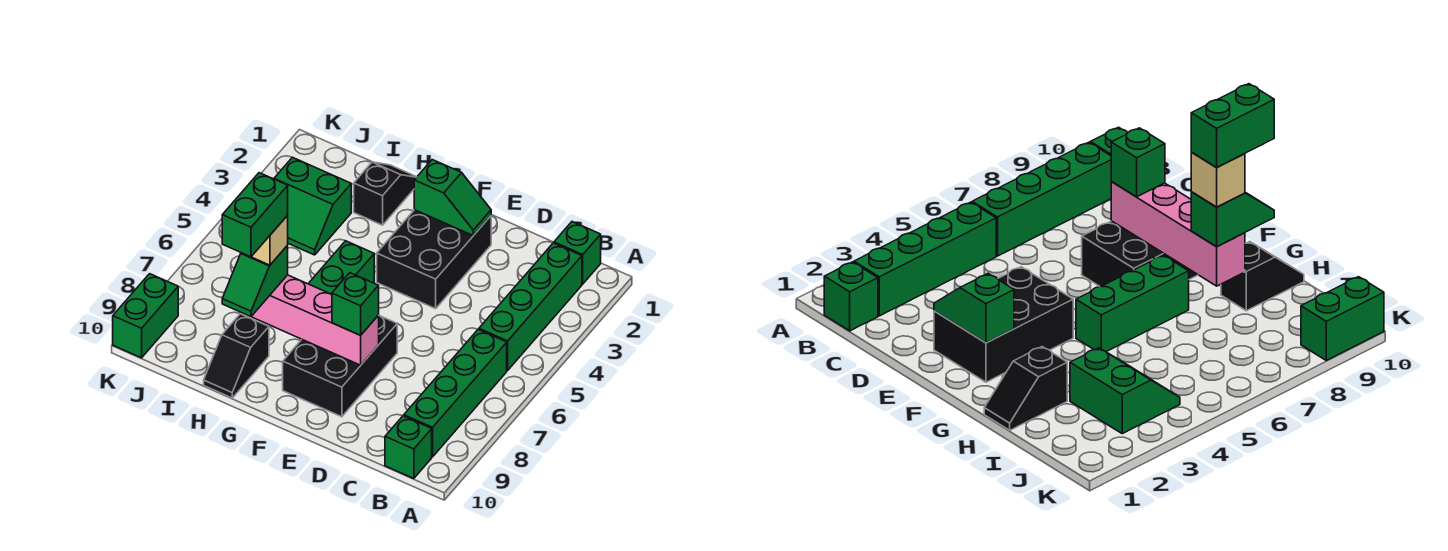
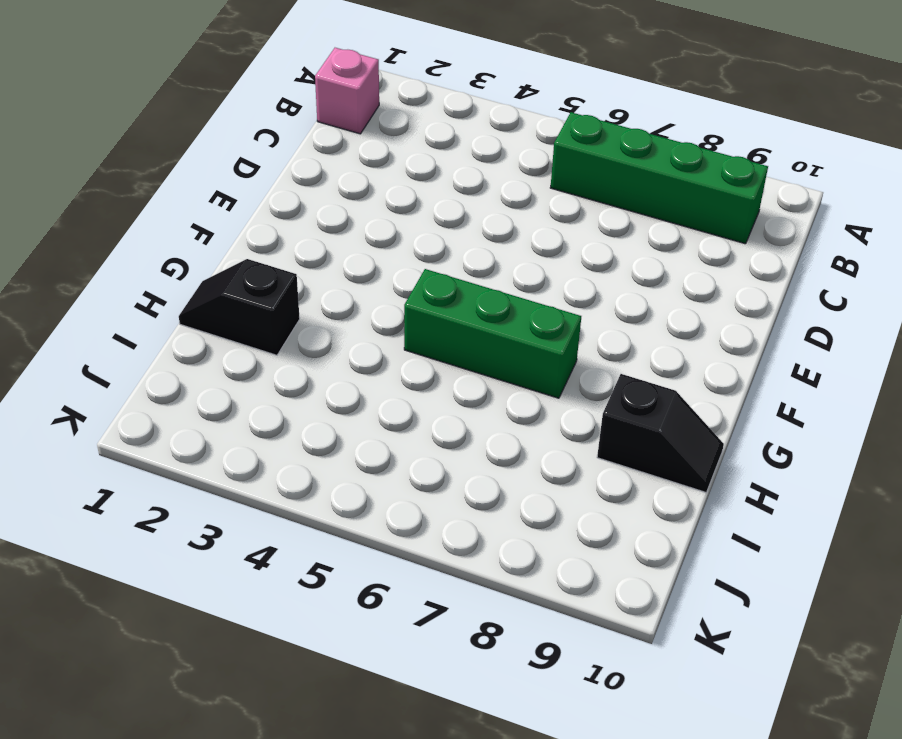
pink 1x1 brick [315,48,379,134] -> green 1x1 brick [554,222,601,284]
none -> green 1x4 brick [479,243,582,370]
none -> green 1x1 brick [385,416,432,479]
none -> black 2x3 brick [377,210,491,309]

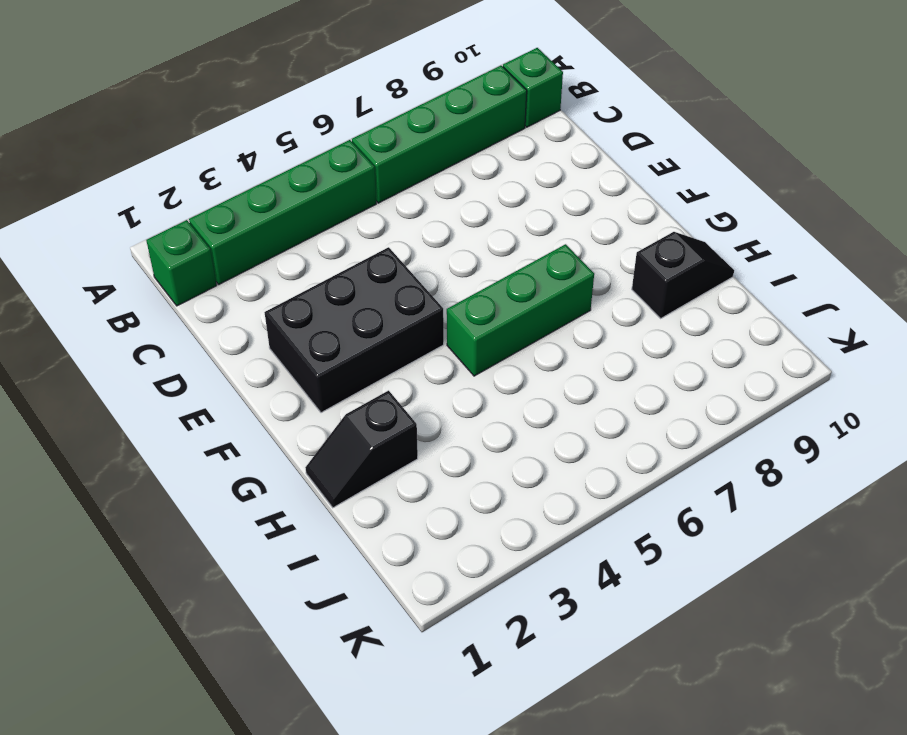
none -> black 2x3 brick [283,316,397,417]
none -> green 2x2 slope [274,157,351,255]
none -> green 1x2 brick [113,274,178,358]

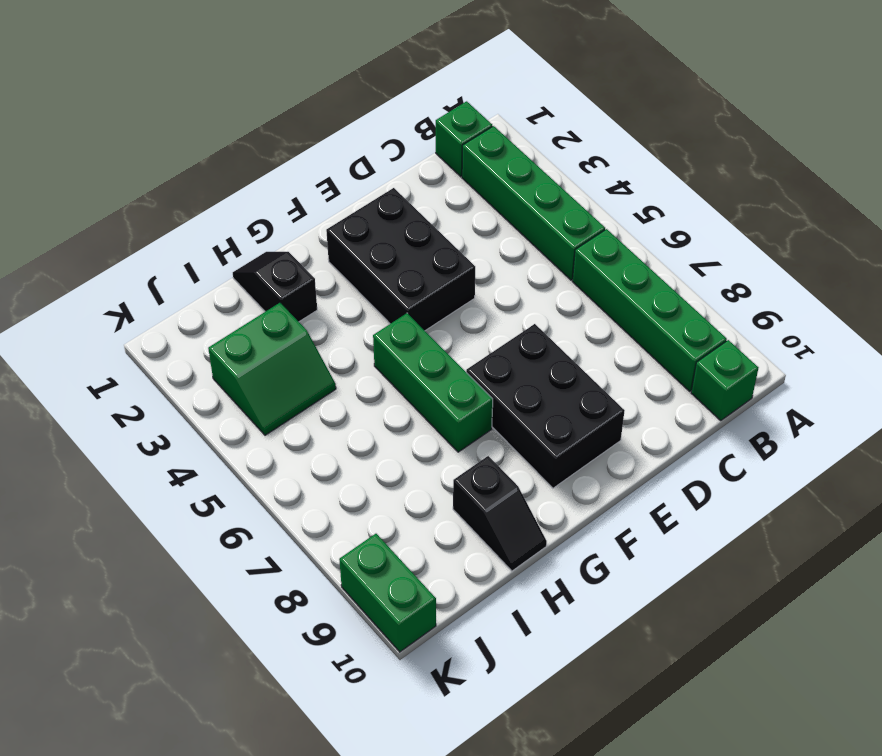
none -> green 1x2 slope [414,160,491,235]
none -> pink 1x4 brick [251,275,379,365]
none -> green 1x1 brick [332,273,379,335]

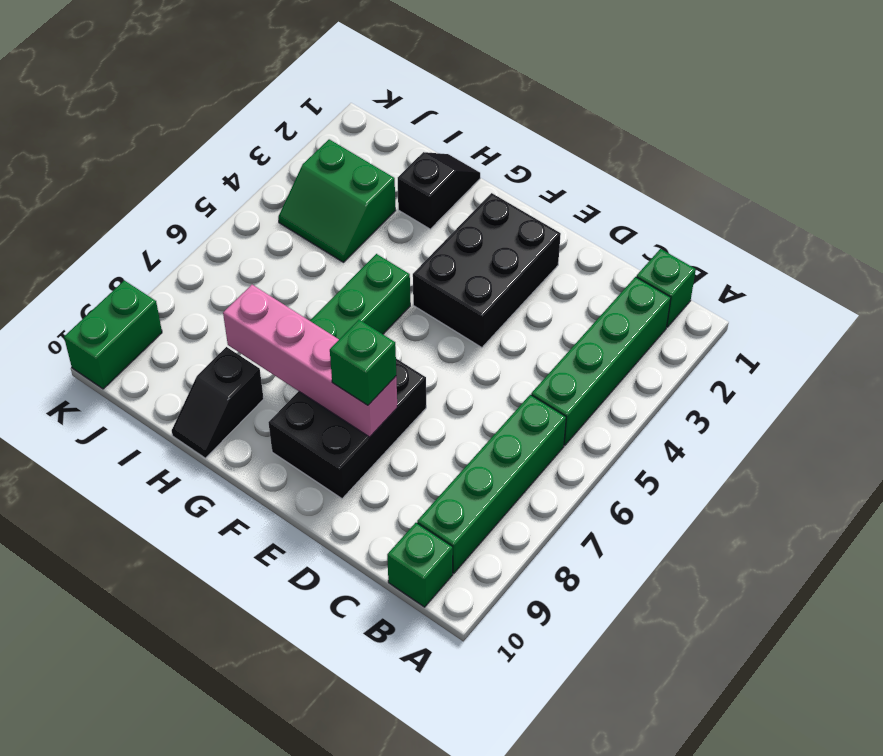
none -> green 1x2 slope [414,160,491,235]
none -> green 1x2 slope [222,245,288,317]
none -> tan 1x1 brick [252,216,288,265]

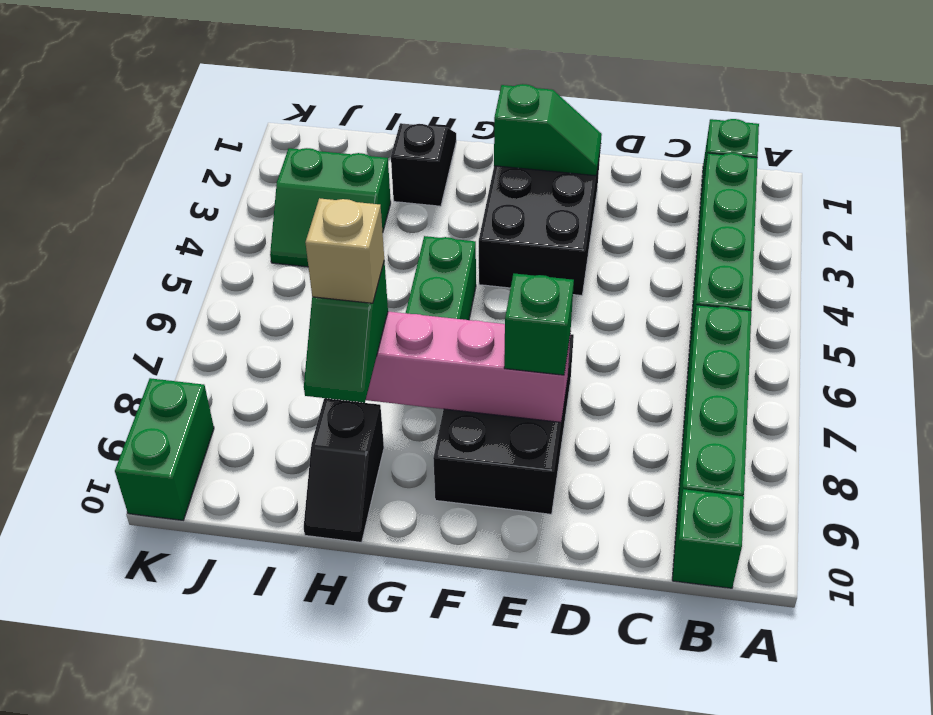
none -> green 1x2 brick [222,173,288,257]

